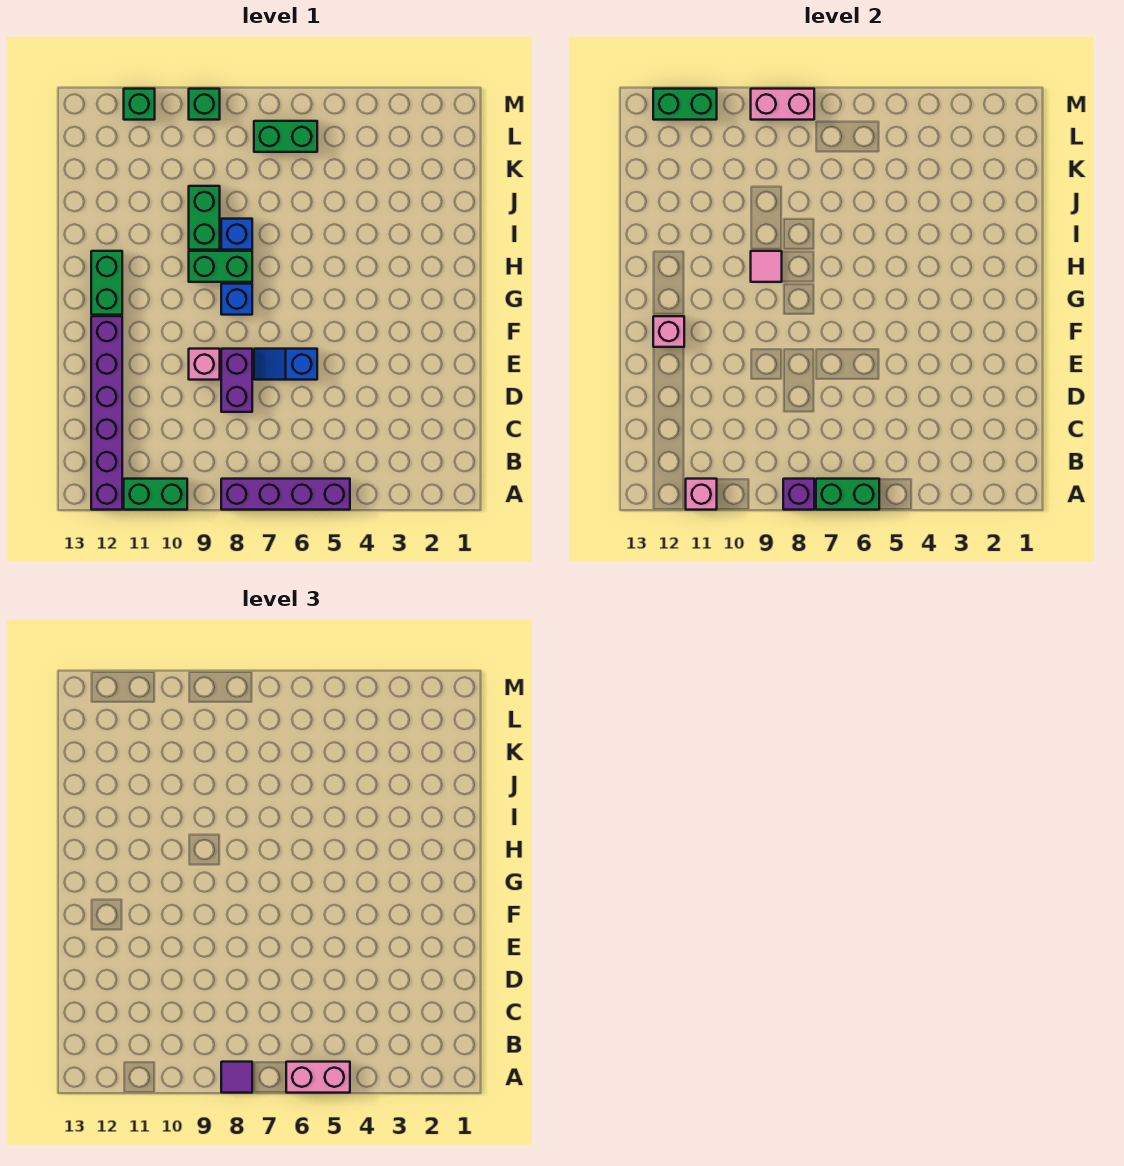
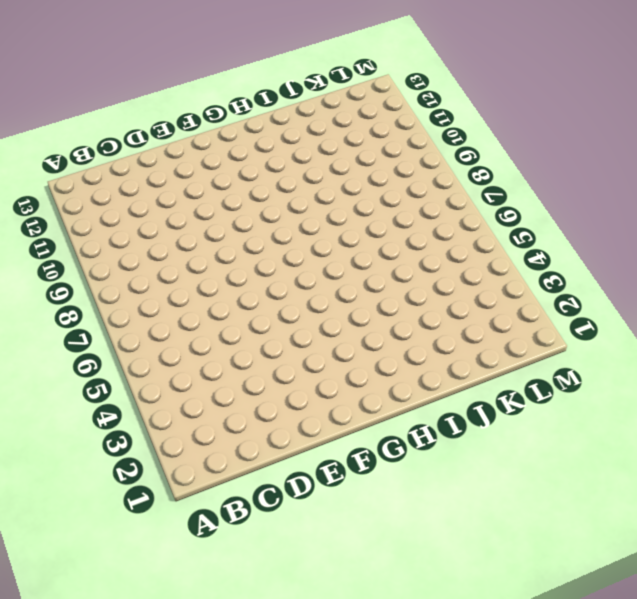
none -> purple 1x4 brick [221,479,350,510]
none -> green 1x2 brick [124,479,187,510]
none -> purple 1x6 brick [91,316,122,510]

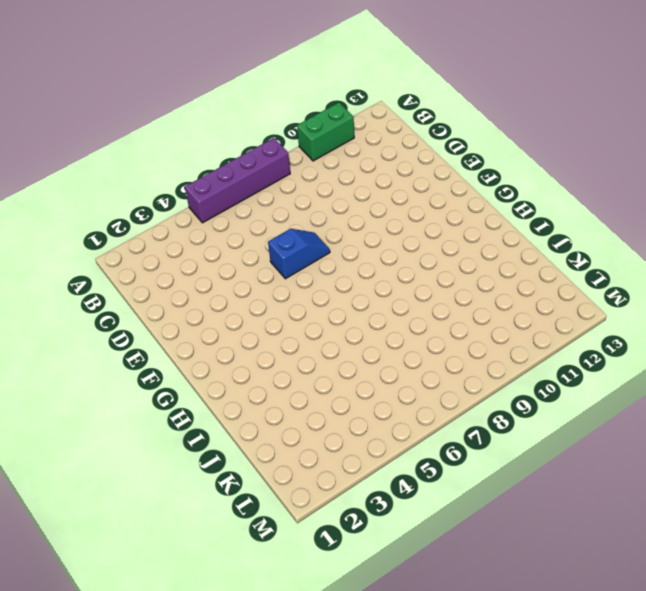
none -> purple 1x6 brick [91,316,122,510]
none -> purple 1x2 brick [221,349,252,412]
none -> pink 1x1 brick [189,349,220,380]

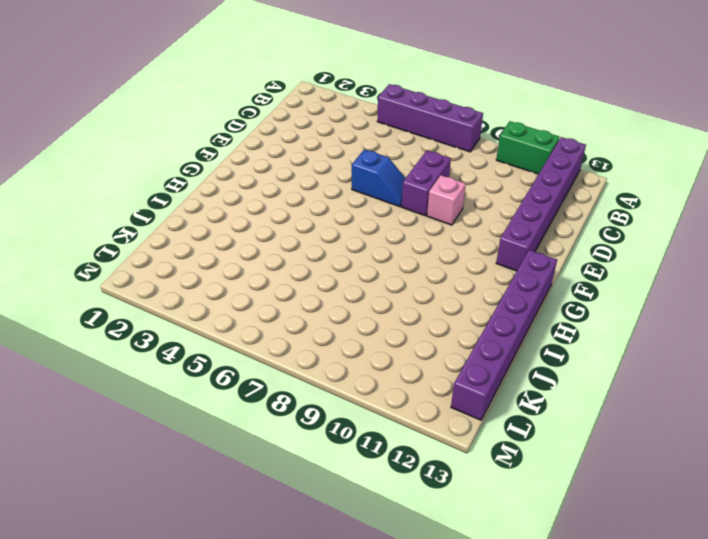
purple 1x6 brick [451,250,557,420] -> none
none -> blue 1x1 brick [221,284,252,315]
none -> green 1x2 brick [91,251,122,315]
none -> green 1x2 brick [189,251,252,282]

